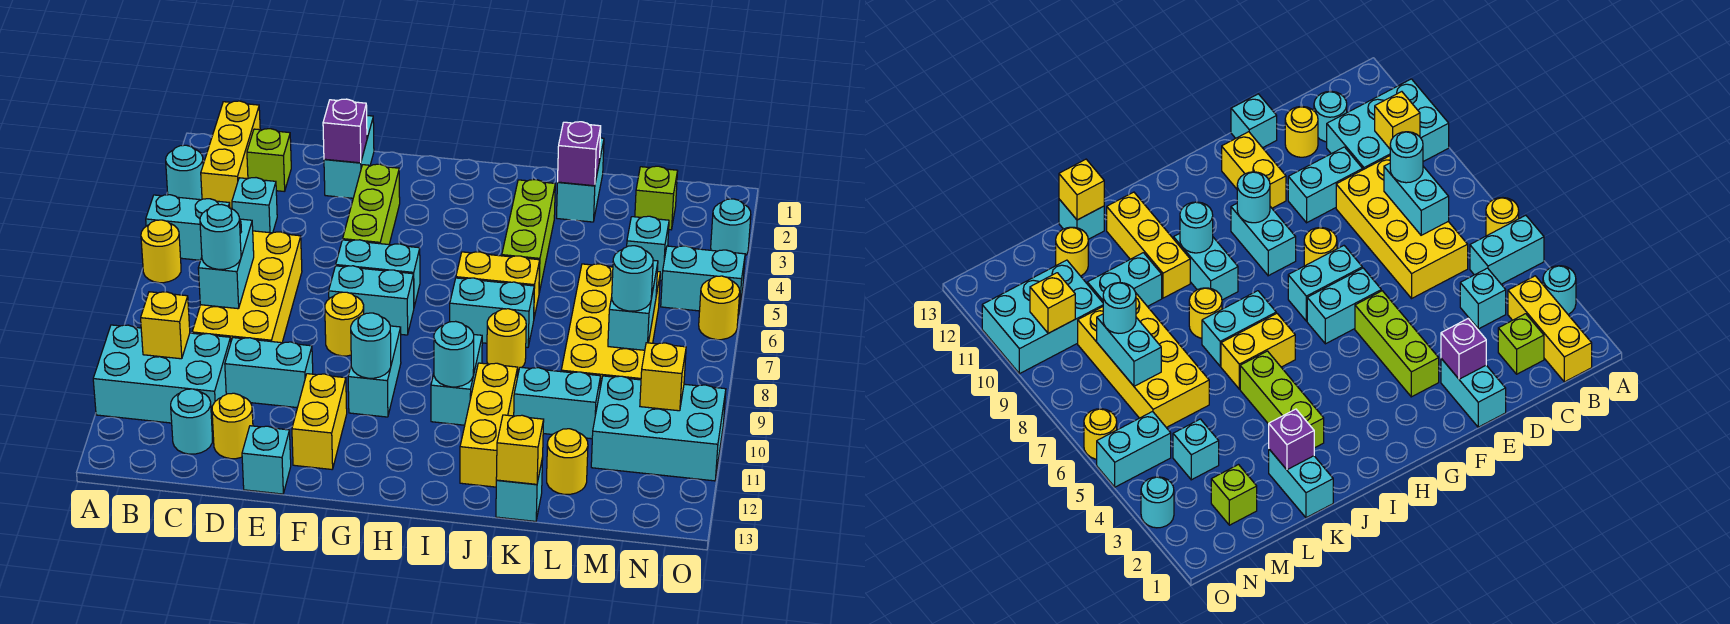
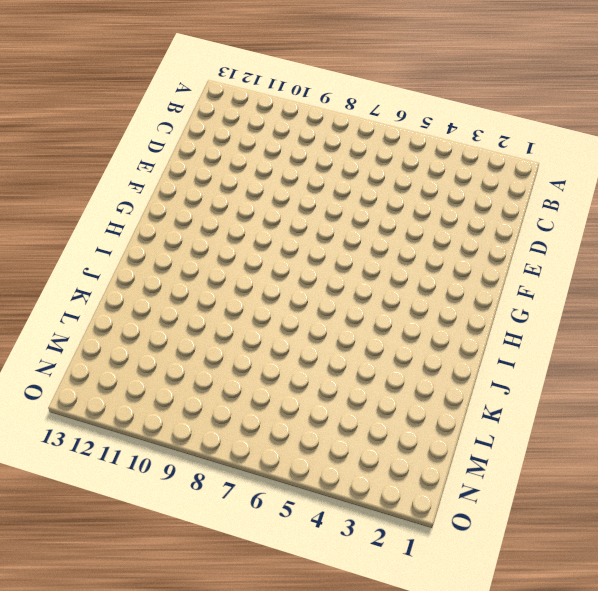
none -> cyan 1x1 round brick [166,145,203,200]
none -> cyan 1x2 brick [146,195,230,260]
none -> yellow 1x1 round brick [141,220,181,283]
none -> cyan 2x3 brick [93,325,231,427]

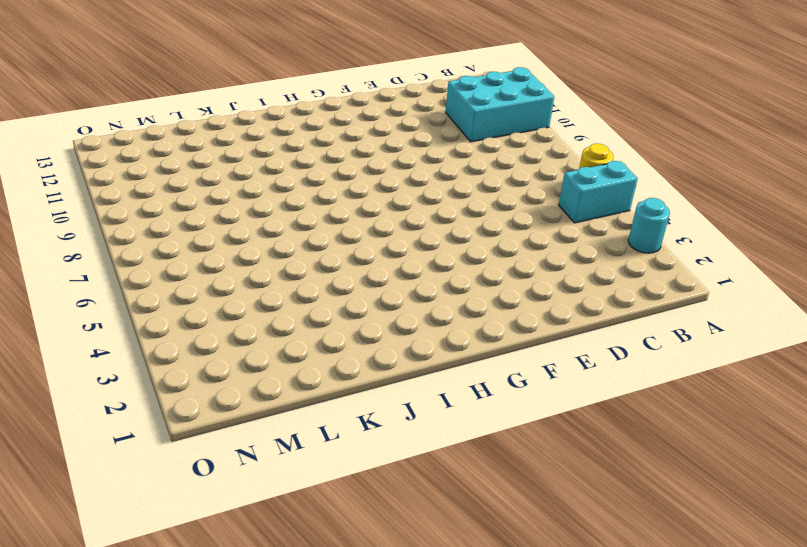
none -> yellow 1x3 brick [201,101,260,209]
none -> lime 1x1 brick [247,129,291,192]
none -> cyan 1x1 brick [232,178,277,233]
none -> yellow 2x4 brick [192,231,302,343]

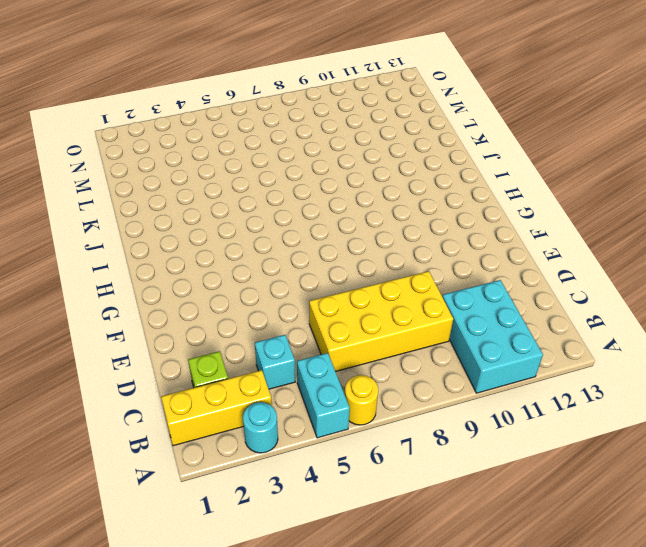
none -> cyan 1x1 round brick [171,389,213,454]
none -> cyan 1x2 brick [225,338,313,408]
none -> yellow 1x1 round brick [212,393,253,459]
none -> cyan 1x2 brick [324,116,374,198]

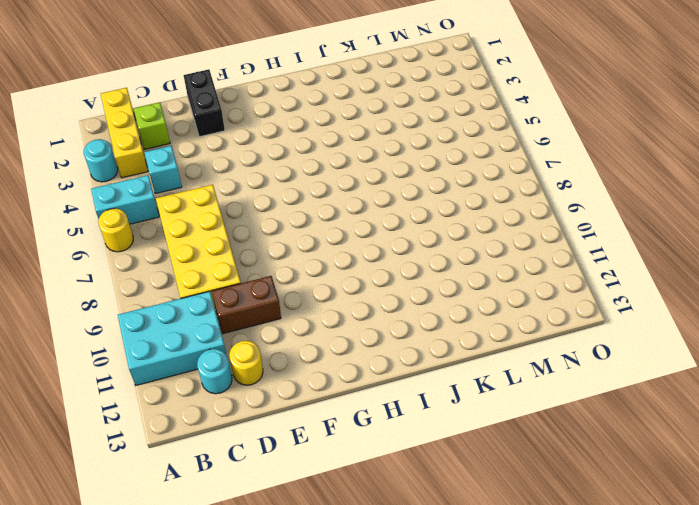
brown 1x2 brick [212,276,281,334] -> cyan 1x2 brick [225,338,313,408]
black 1x2 brick [184,69,225,137] -> cyan 1x2 brick [324,116,374,198]
none -> cyan 1x1 brick [242,426,291,494]
none -> lime 1x3 brick [343,164,400,245]
none -> cyan 1x2 brick [336,240,420,306]
none -> cyan 1x2 brick [329,266,414,335]

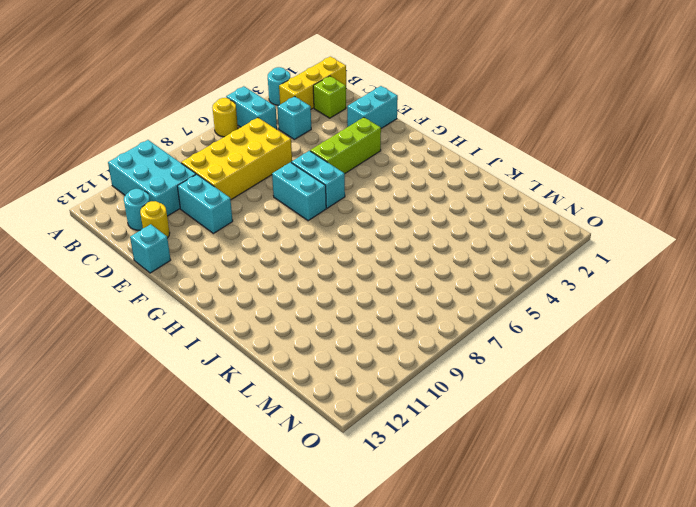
none -> yellow 1x1 round brick [325,292,364,356]
none -> yellow 1x2 brick [292,374,347,469]
none -> cyan 1x2 brick [348,326,401,417]
none -> yellow 1x2 brick [456,252,540,317]

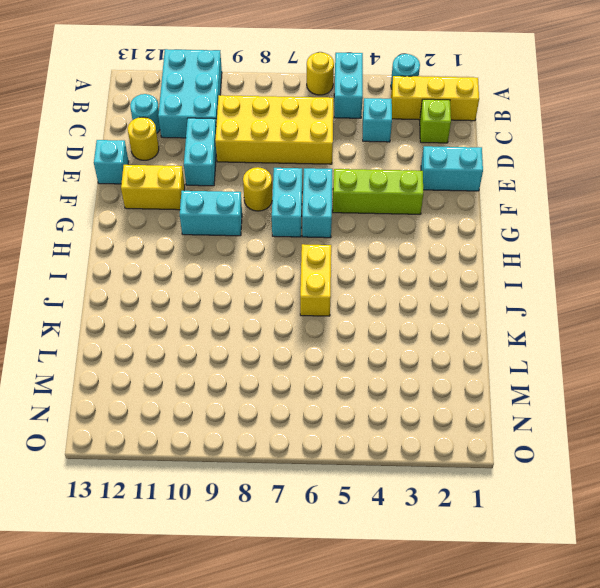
none -> cyan 1x2 brick [450,278,534,347]
none -> cyan 1x2 brick [431,335,482,425]
none -> lime 1x3 brick [502,180,555,293]
none -> yellow 1x1 round brick [487,309,526,370]

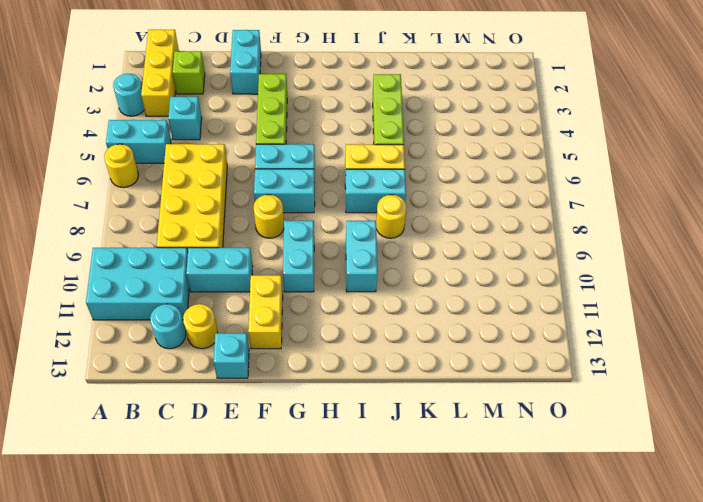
none -> yellow 1x3 brick [460,363,518,487]
none -> cyan 1x2 brick [557,138,604,222]
none -> cyan 1x2 brick [514,367,601,439]
none -> cyan 1x1 brick [496,458,543,521]

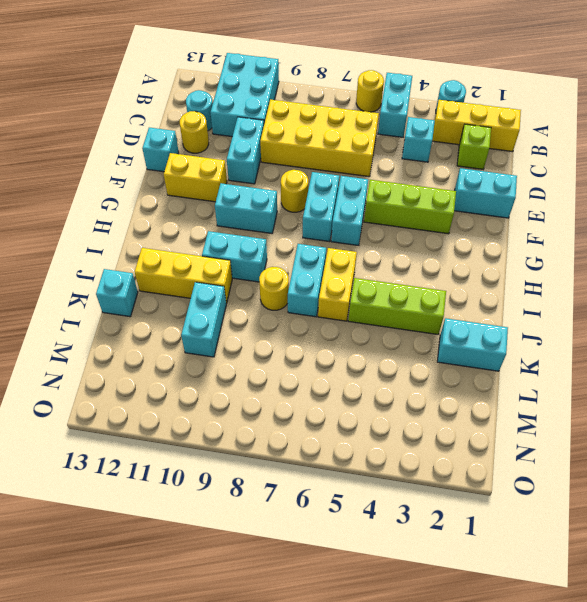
none -> yellow 2x4 brick [561,264,660,388]
none -> yellow 1x1 round brick [547,429,588,494]
none -> lime 1x1 brick [635,166,677,230]
none -> cyan 1x1 brick [627,216,669,281]

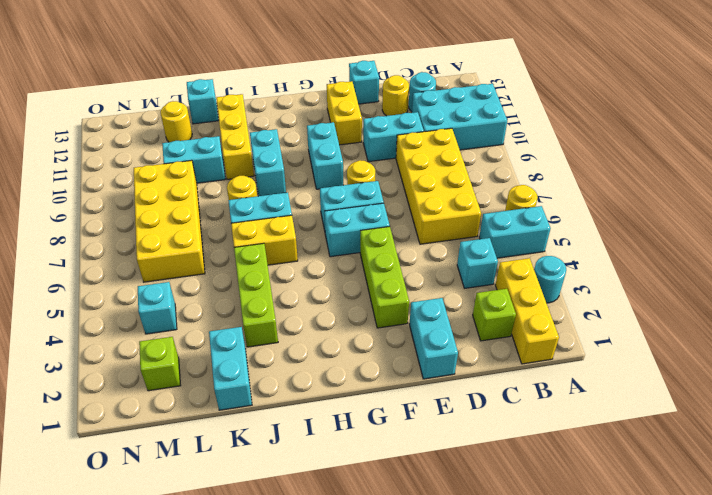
none -> cyan 2x3 brick [591,376,726,481]
none -> cyan 1x2 brick [661,246,745,315]
none -> cyan 1x1 round brick [711,199,751,256]
none -> yellow 1x1 round brick [699,276,740,340]

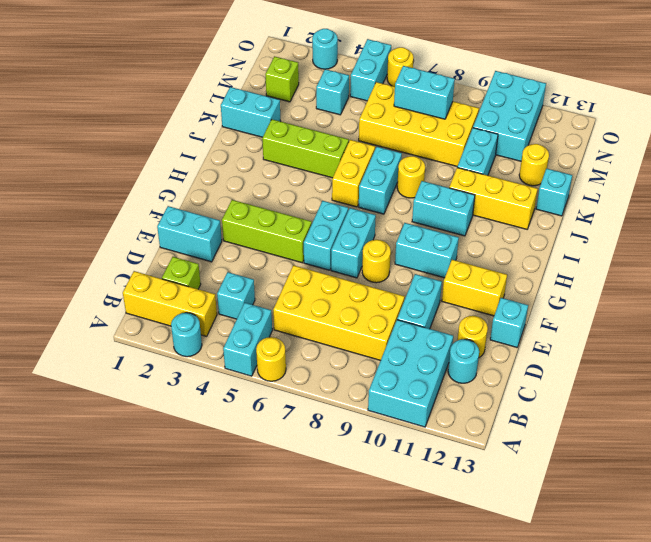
none -> yellow 1x1 brick [141,292,190,359]
none -> cyan 1x2 brick [198,219,254,309]
none -> purple 1x1 brick [323,99,367,163]
none -> cyan 1x1 round brick [351,313,391,378]

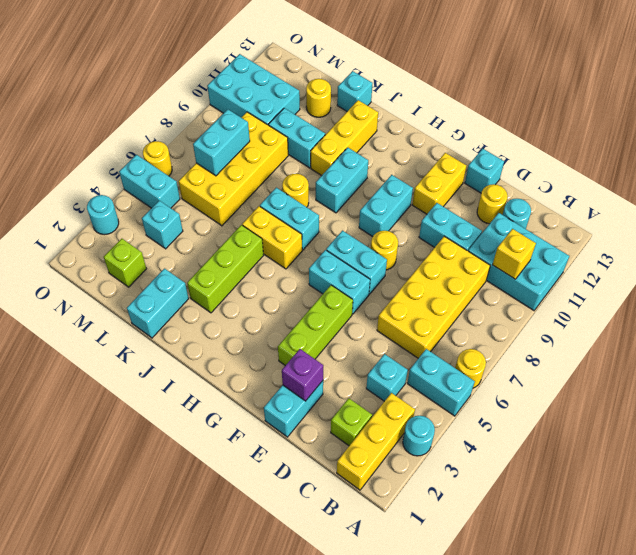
none -> cyan 1x2 brick [198,219,254,309]
none -> cyan 1x1 round brick [351,313,391,378]
none -> cyan 1x1 round brick [434,321,474,387]
none -> purple 1x1 brick [558,122,601,186]

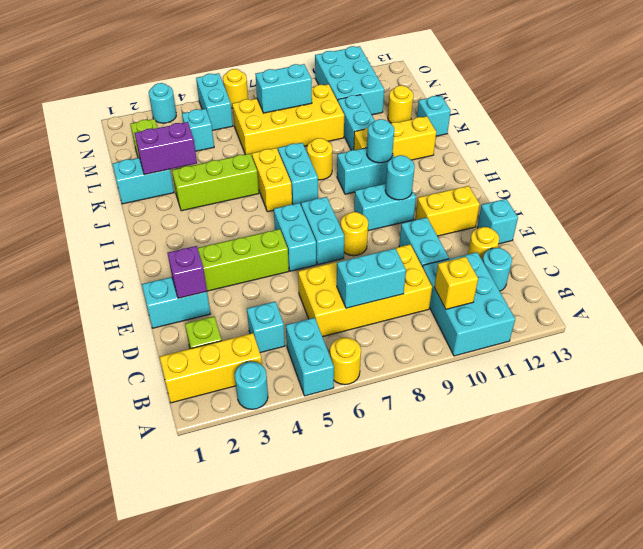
purple 1x2 brick [134,122,197,175] -> purple 1x1 brick [558,122,601,186]
none -> yellow 1x1 brick [496,415,544,484]
none -> yellow 1x1 brick [640,343,686,411]
none -> cyan 1x1 round brick [200,204,241,269]
none -> cyan 1x1 round brick [612,246,653,311]

